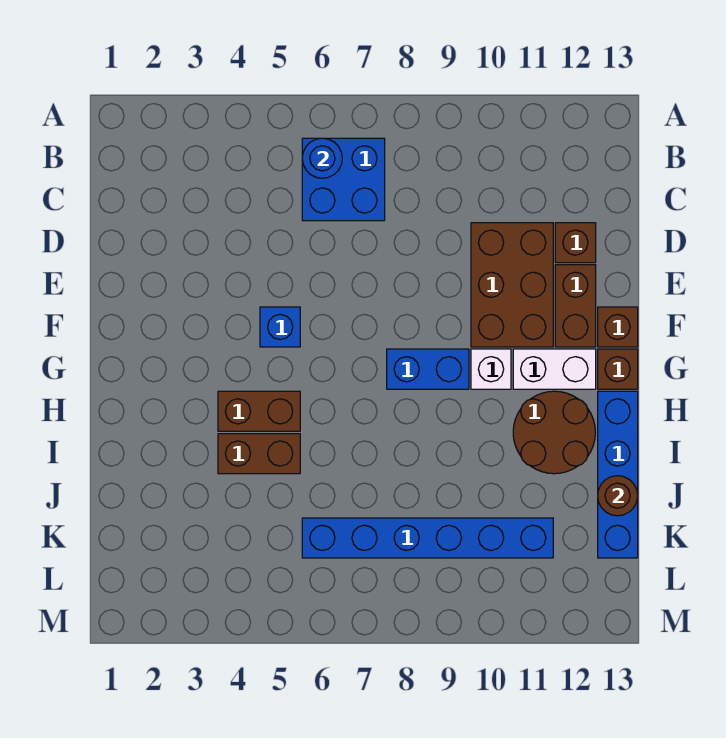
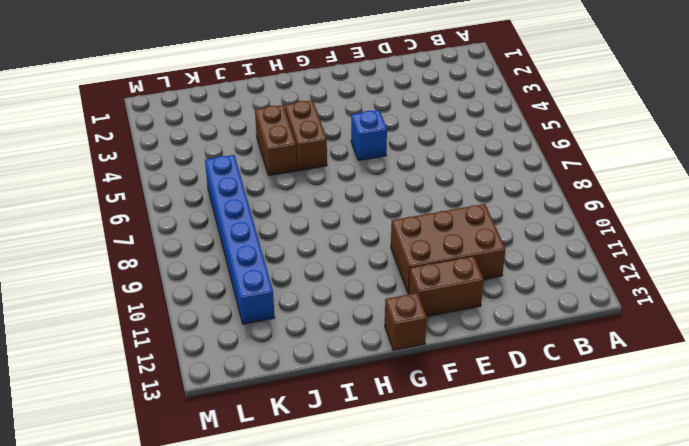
none -> blue 2x2 brick [302,138,385,221]
none -> brown 1x1 brick [555,223,596,263]
none -> brown 1x1 brick [598,307,638,347]

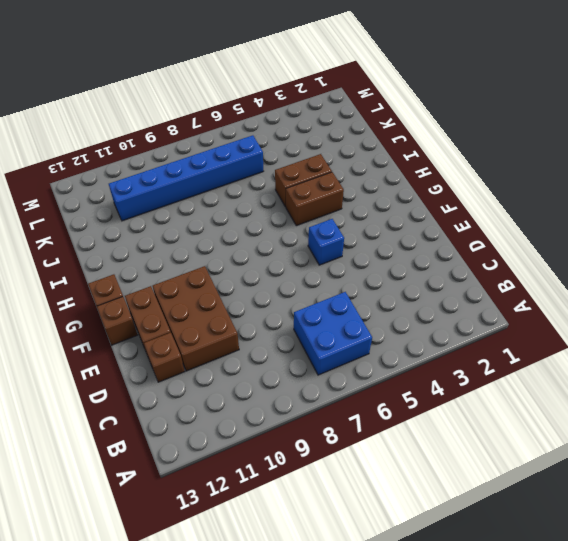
none -> blue 1x2 brick [387,349,469,389]
none -> white 1x1 brick [471,349,511,389]
none -> white 1x2 brick [513,349,596,389]

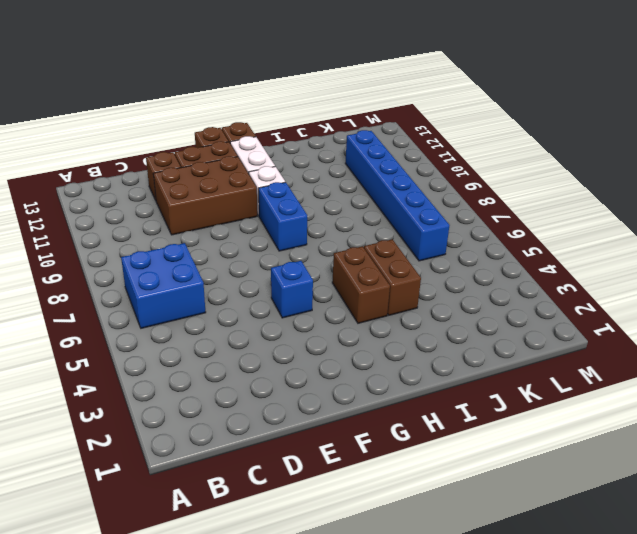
none -> brown 2x2 round brick [513,391,595,474]
none -> blue 1x4 brick [598,391,638,558]
none -> blue 1x1 round brick [302,138,342,178]

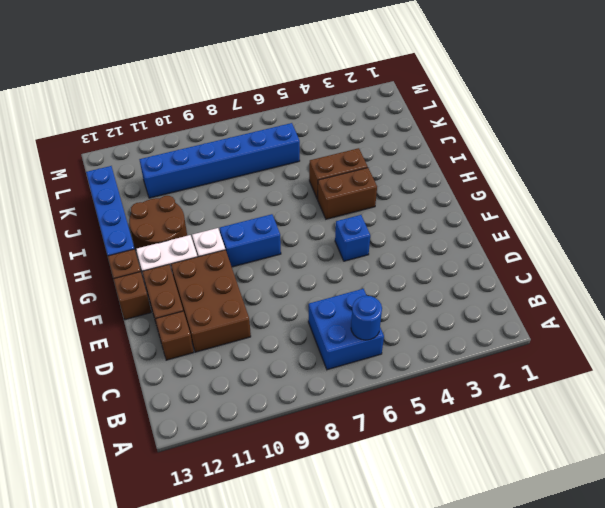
none -> brown 1x1 round brick [598,476,638,516]

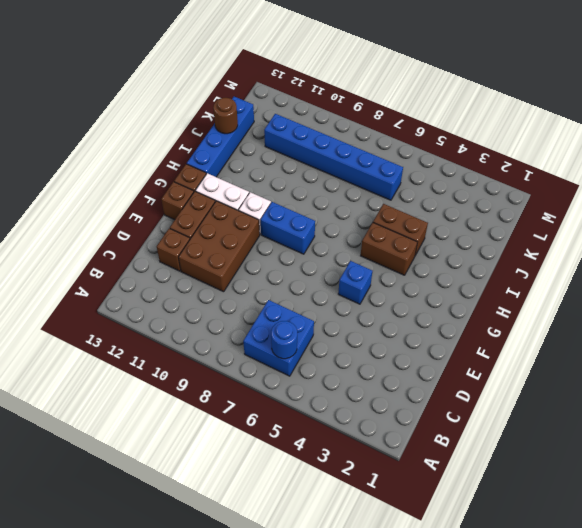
none -> brown 2x2 round brick [513,391,595,474]

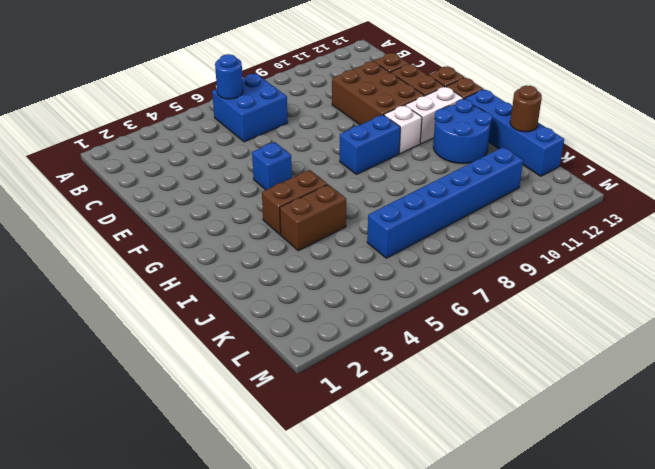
blue 2x2 round brick [433,99,492,164] -> brown 2x2 round brick [513,391,595,474]

